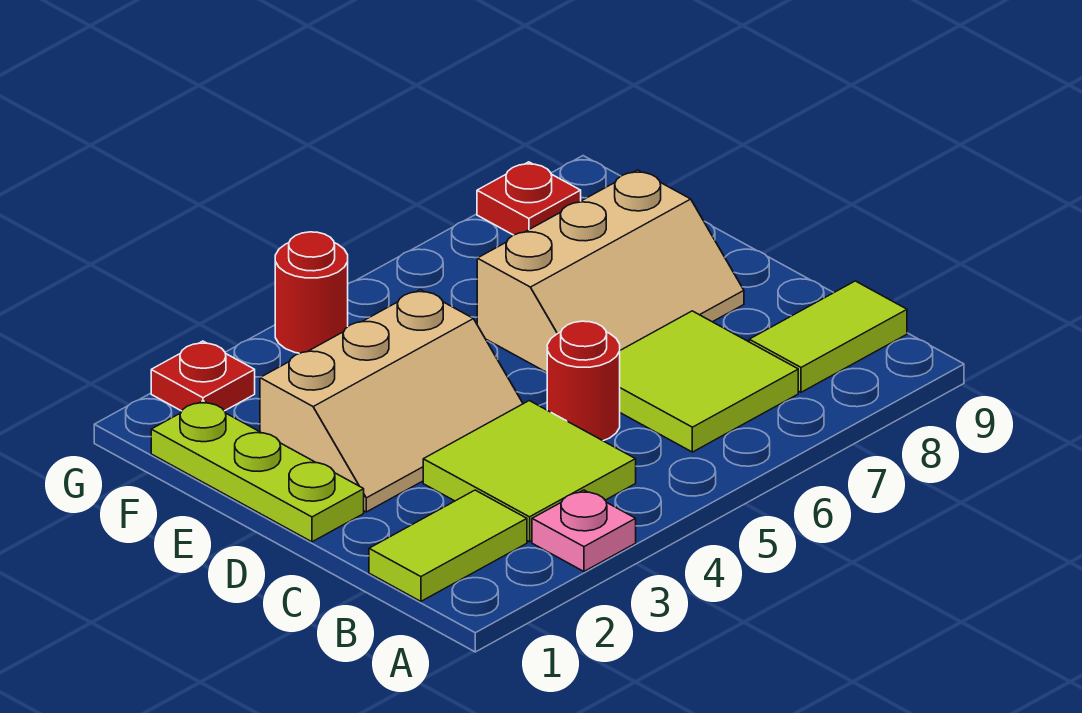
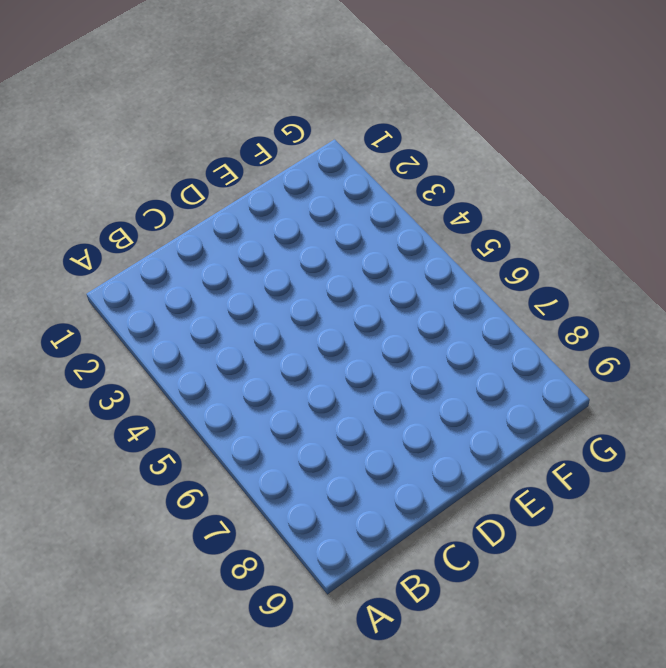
none -> pink 1x1 plate [532,490,636,571]
none -> lime 1x2 tile [369,490,527,601]
none -> lime 2x2 tile [423,401,636,542]

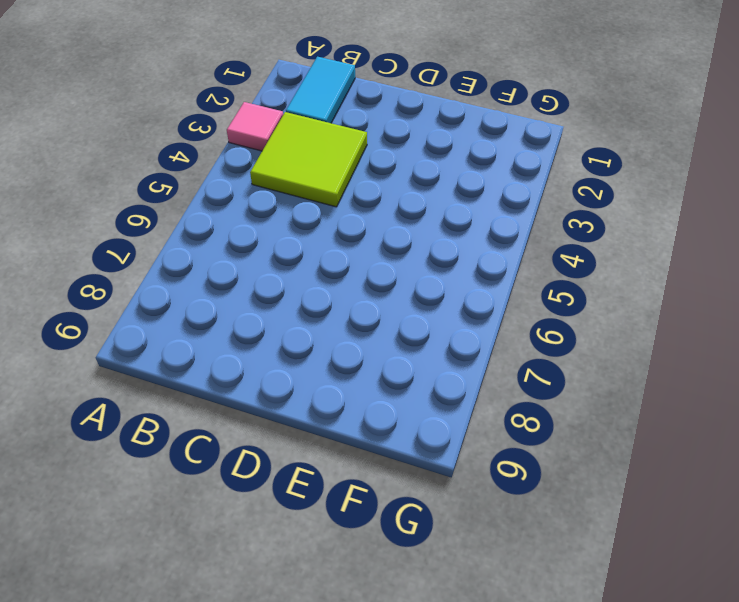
pink 1x1 tile [227,102,283,151] -> pink 1x1 plate [532,490,636,571]
cyan 1x2 tile [286,57,355,123] -> lime 1x2 tile [369,490,527,601]
none -> lime 2x2 tile [620,311,798,452]
none -> lime 1x2 tile [749,281,907,392]
none -> red 1x1 round brick [547,321,620,441]

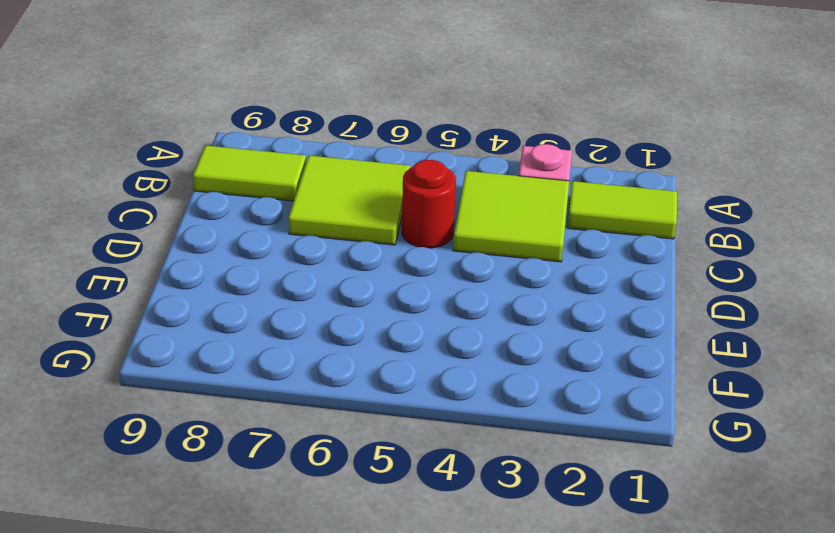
none -> lime 1x3 plate [151,401,364,542]
none -> tan 2x3 slope [260,290,523,512]
none -> tan 2x3 slope [477,170,744,372]

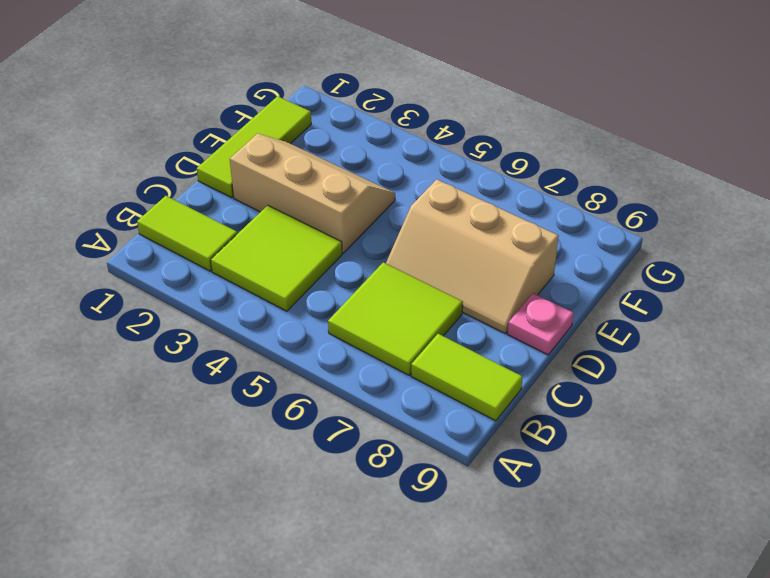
lime 1x3 tile [197,96,311,198] -> lime 1x3 plate [151,401,364,542]
tan 2x3 slope [230,134,395,253] -> tan 2x3 slope turned to [260,290,523,512]
pink 1x1 plate [507,293,574,355] -> pink 1x1 plate moved to [532,490,636,571]
none -> red 1x1 round brick [547,321,620,441]
none -> red 1x1 plate [151,341,255,411]
none -> red 1x1 round brick [275,232,348,353]

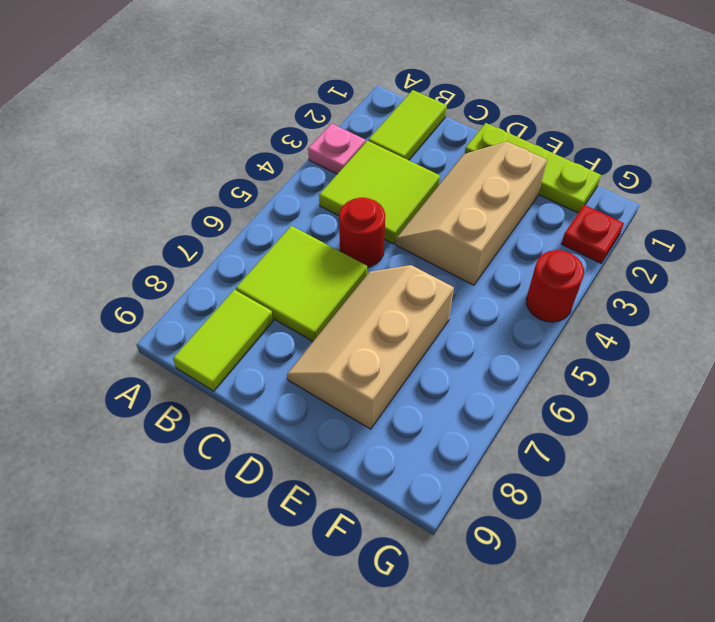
none -> red 1x1 plate [477,162,581,235]

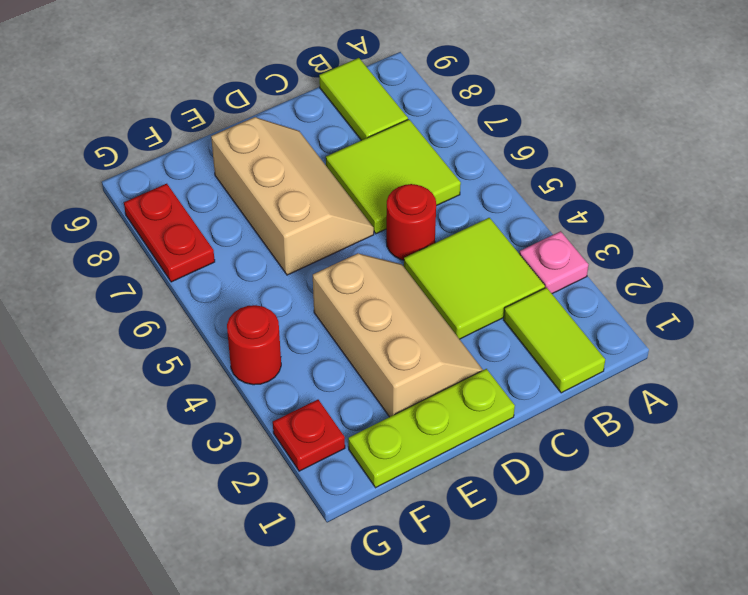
red 1x2 plate [124,184,215,282] -> red 1x1 plate [477,162,581,235]

